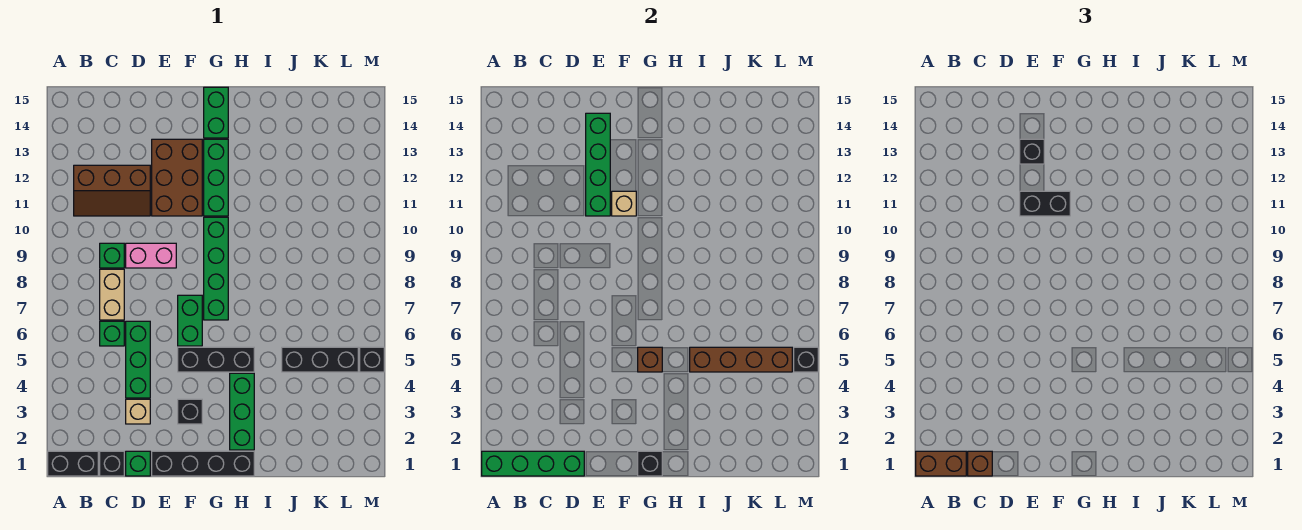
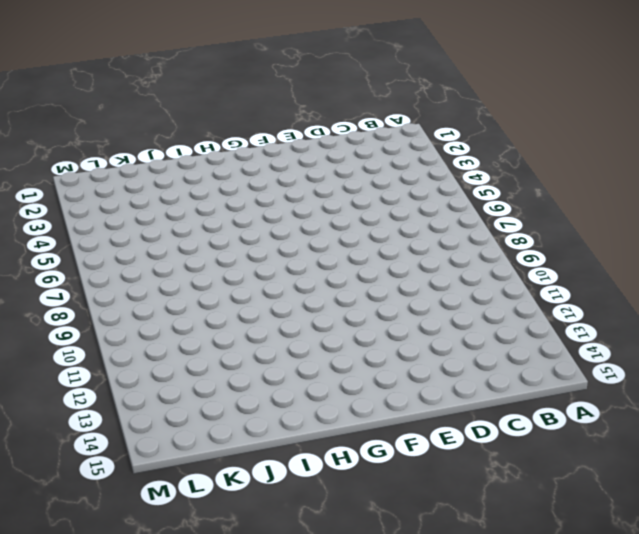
none -> black 1x2 brick [48,451,98,476]
none -> brown 2x3 slope [74,165,150,216]
none -> black 1x1 brick [100,451,124,476]
none -> green 1x1 brick [100,321,124,346]

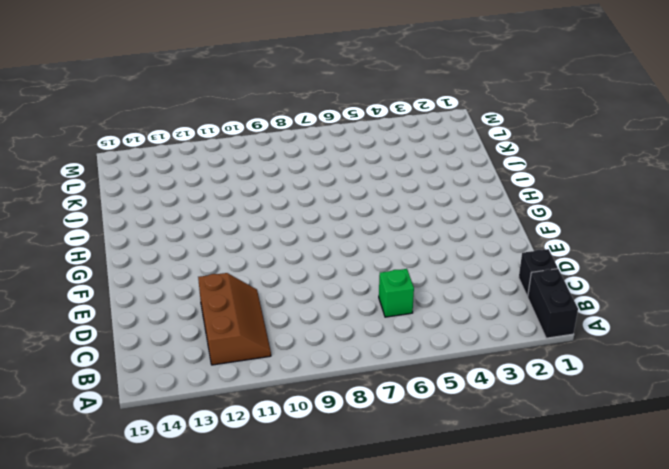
none -> tan 1x2 brick [100,269,124,320]
none -> green 1x1 brick [100,243,124,268]
none -> green 1x1 brick [126,451,150,476]
none -> tan 1x1 brick [126,399,150,424]

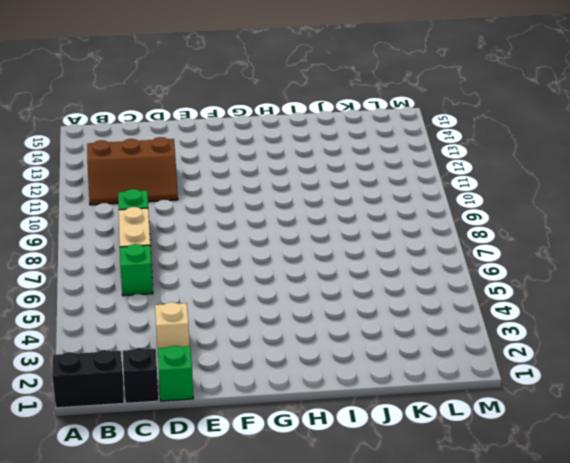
none -> green 1x3 brick [126,321,150,398]
none -> pink 1x2 brick [126,243,176,268]
none -> black 1x4 brick [152,451,254,476]
none -> brown 2x3 brick [152,139,202,216]

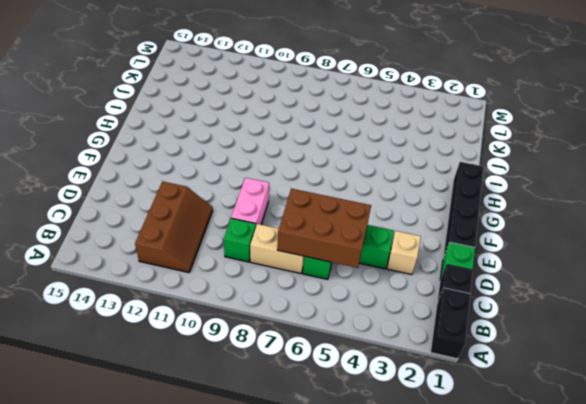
brown 2x3 brick [277,189,371,268] -> brown 2x3 brick moved to [152,139,202,216]
none -> black 1x1 brick [178,399,202,424]
none -> black 1x3 brick [178,347,254,372]
none -> green 1x2 brick [178,295,202,346]
none -> green 1x4 brick [204,217,228,320]

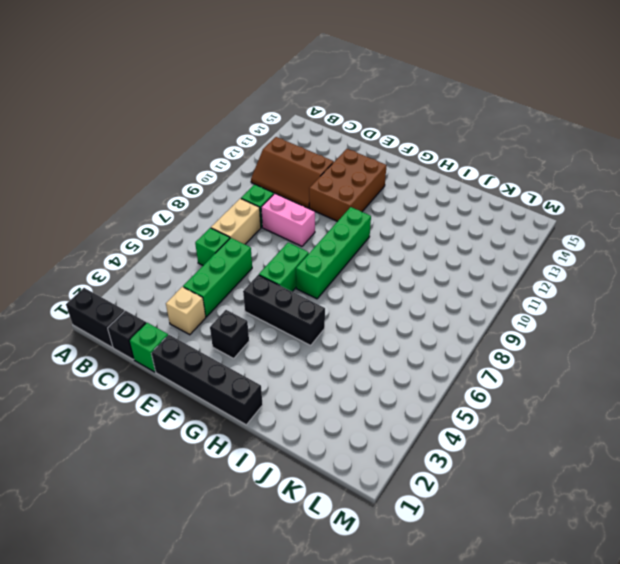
none -> green 1x3 brick [204,139,228,216]
none -> green 1x2 brick [204,87,228,138]
none -> green 1x3 brick [230,373,254,450]
none -> black 1x3 brick [282,347,358,372]

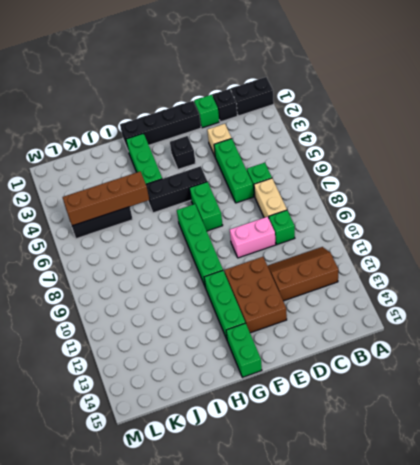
none -> black 1x1 brick [360,347,384,372]
none -> green 1x4 brick [482,451,584,476]
none -> green 1x4 brick [586,113,610,216]
none -> tan 1x1 brick [612,191,636,216]

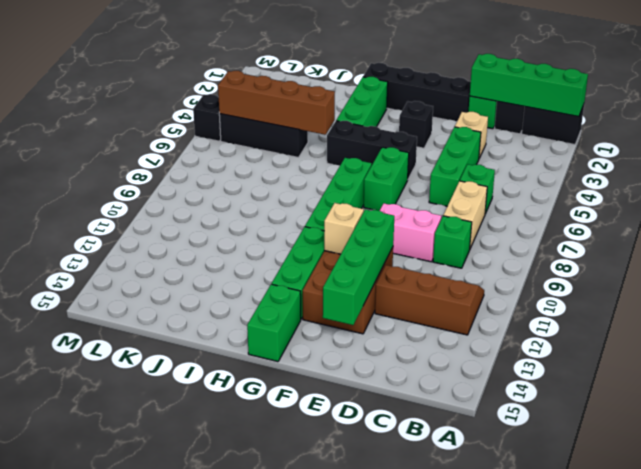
none -> black 1x1 brick [638,451,662,476]
none -> brown 1x1 brick [638,347,662,372]
none -> black 1x1 brick [794,347,818,372]
none -> brown 1x2 brick [916,451,966,476]

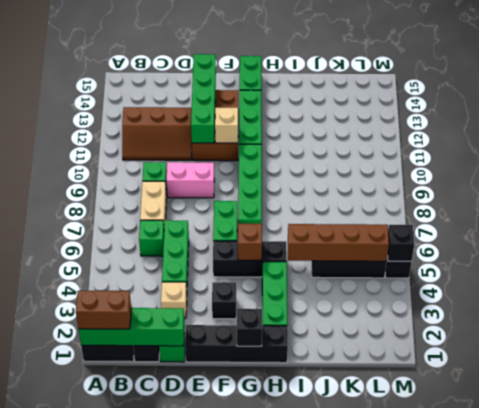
none -> brown 1x1 brick [968,451,992,476]
none -> black 1x2 brick [1020,191,1070,216]
none -> black 1x1 brick [1020,139,1044,164]

